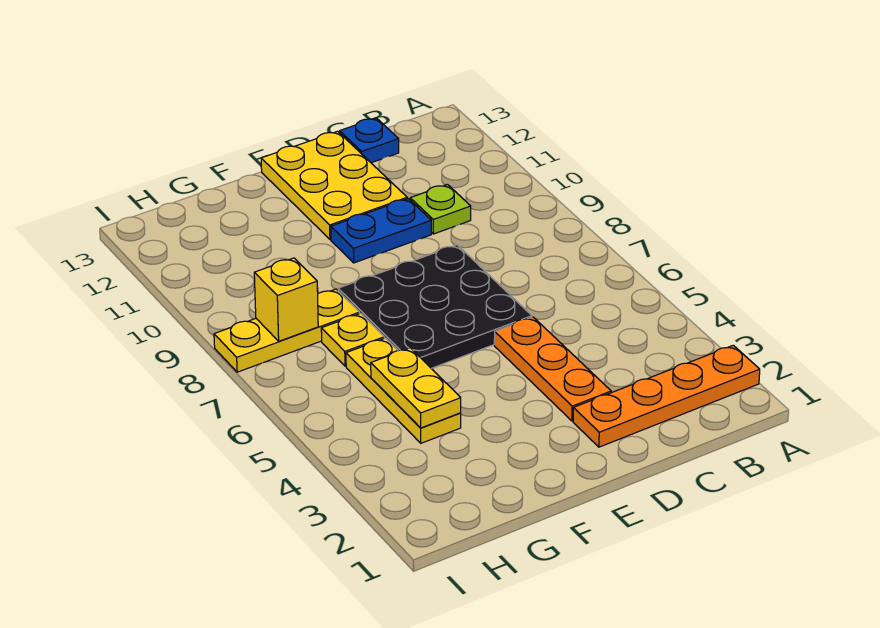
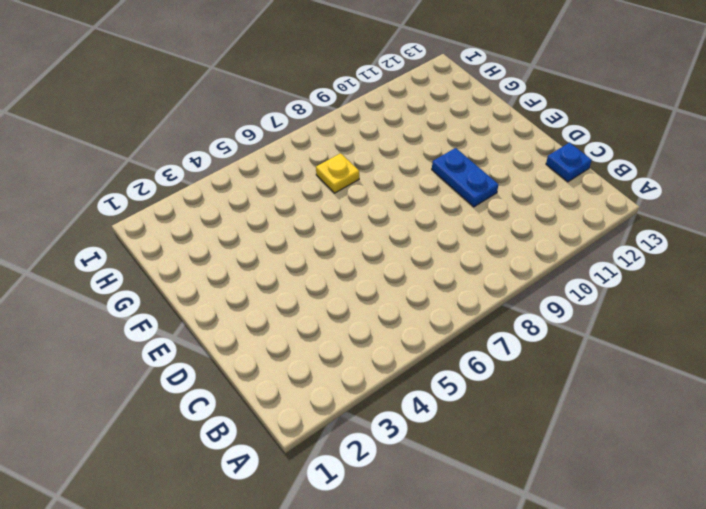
none -> orange 1x4 plate [573,345,760,447]
none -> lime 1x1 plate [410,184,471,234]
none -> orange 1x3 plate [494,317,611,421]

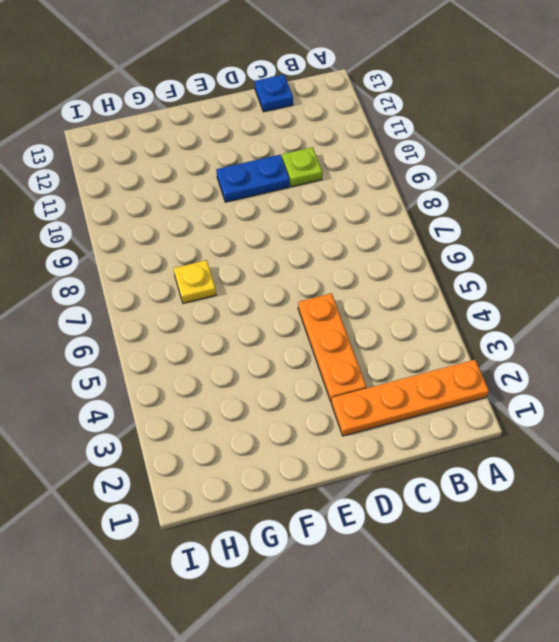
none -> black 3x3 plate [338,245,532,368]
none -> yellow 2x3 plate [261,131,407,239]
none -> yellow 1x3 plate [346,338,461,443]

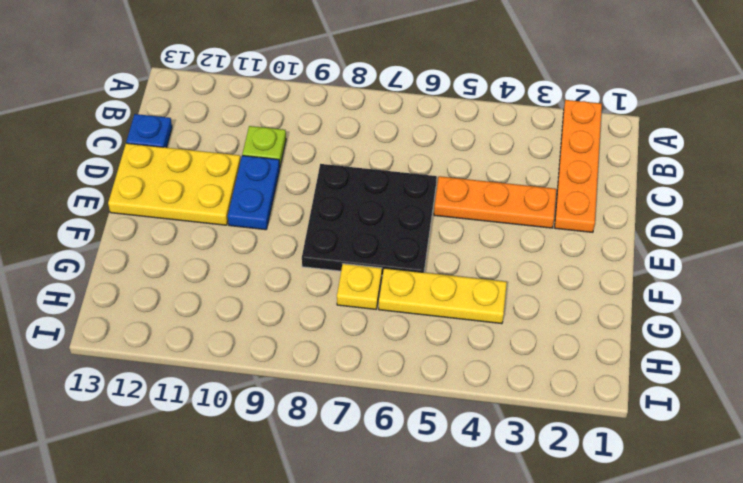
none -> yellow 1x3 plate [214,289,359,372]
none -> yellow 1x2 plate [371,348,461,428]
none -> yellow 1x1 brick [254,258,318,341]

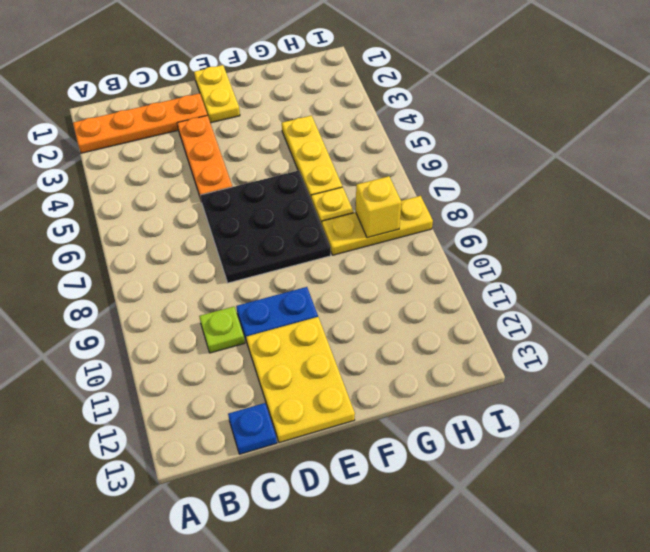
yellow 1x2 plate [194,65,240,123] -> yellow 1x2 plate moved to [371,348,461,428]

